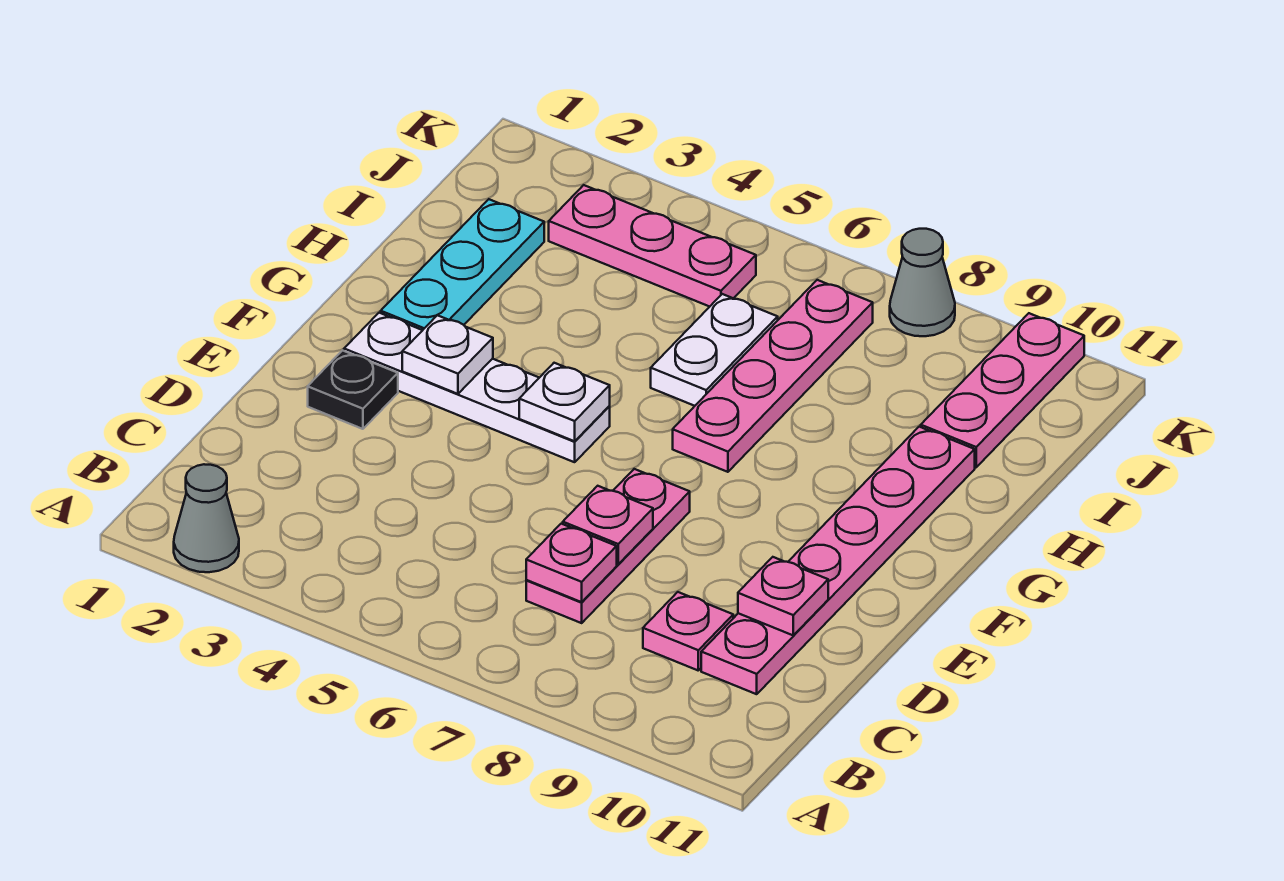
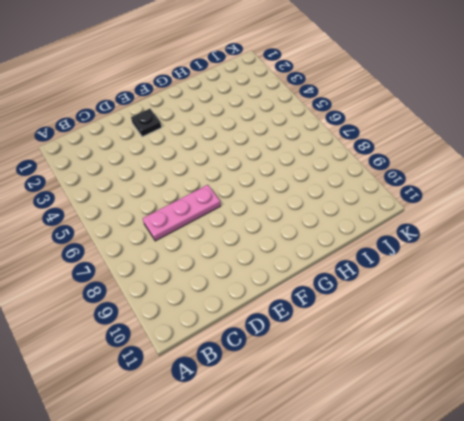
none -> grey 1x1 cone [174,464,239,572]
none -> pink 1x1 plate [643,592,733,670]
none -> pink 1x6 plate [701,427,975,694]

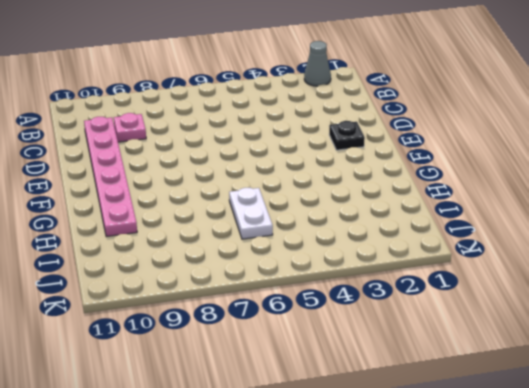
none -> pink 1x3 plate [526,469,690,623]
none -> white 1x4 plate [344,313,610,462]
none -> cyan 1x3 plate [381,199,544,330]

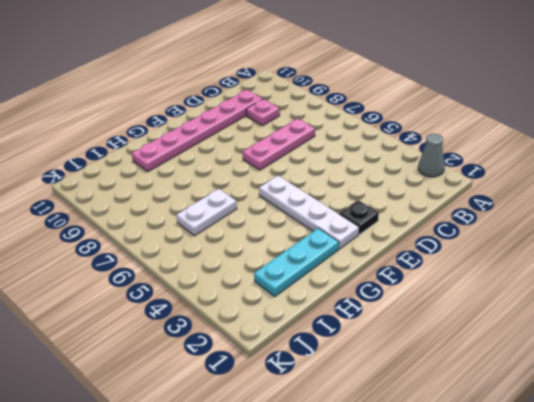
none -> pink 1x4 plate [673,280,873,472]
none -> pink 1x3 plate [921,313,1084,467]
none -> pink 1x3 plate [549,185,756,307]

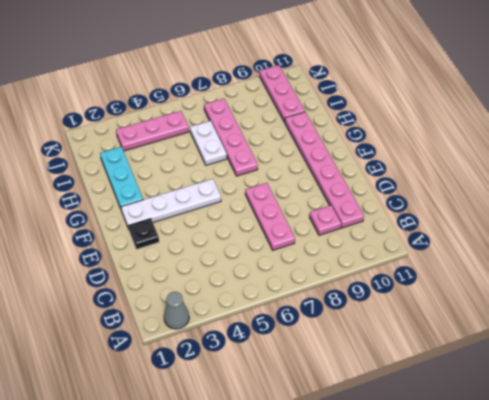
none -> grey 1x1 cone [890,229,955,336]
none -> pink 1x1 plate [526,524,617,602]
none -> pink 1x1 plate [563,486,653,564]

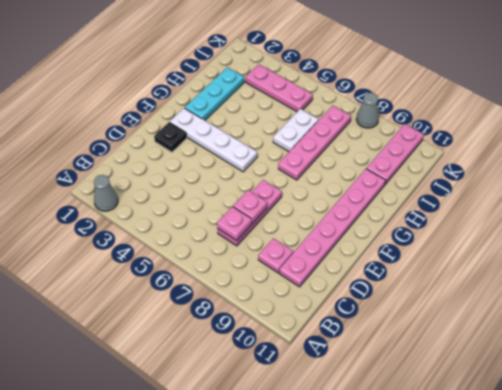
none -> pink 1x1 plate [738,557,828,635]
none -> white 1x1 plate [402,315,493,394]
none -> white 1x1 plate [519,363,610,441]

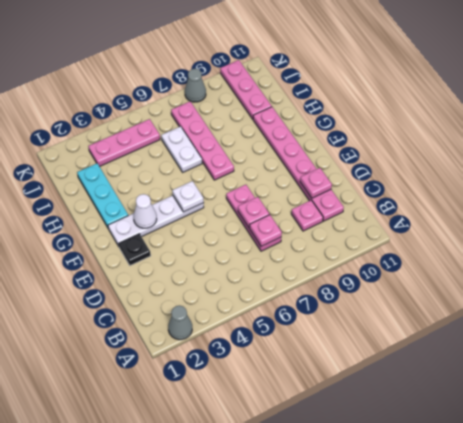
white 1x1 cone [134,194,157,228] -> white 1x1 plate [402,315,493,394]

